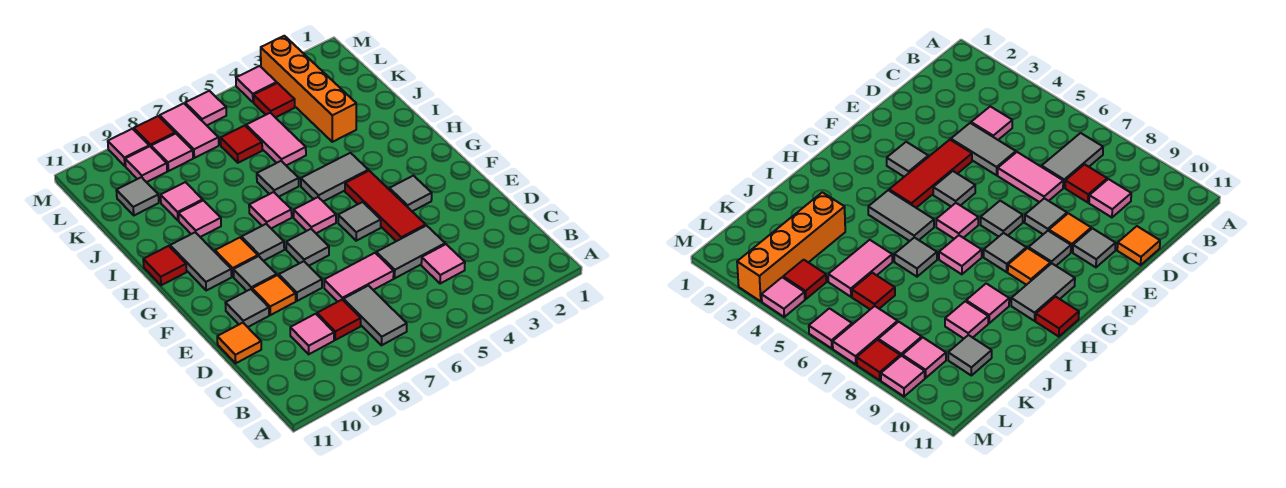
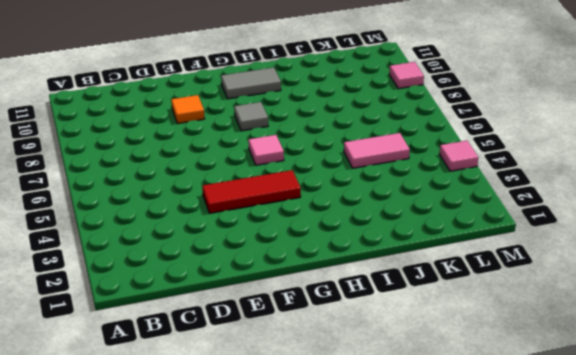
none -> grey 1x2 tile [343,286,407,345]
none -> pink 1x1 tile [421,244,465,284]
none -> red 1x1 tile [317,300,361,340]
none -> pink 1x1 tile [290,314,334,354]

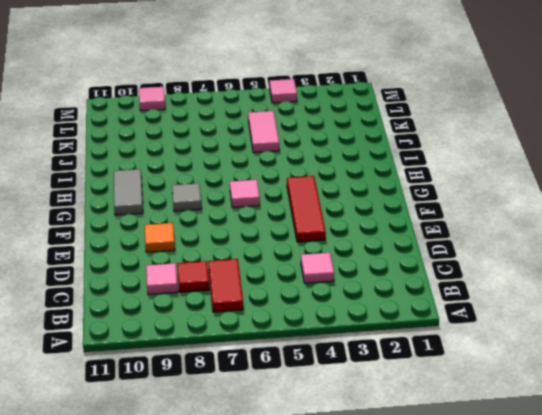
red 1x2 tile [208,259,243,312] -> grey 1x2 tile [343,286,407,345]
none -> grey 1x2 tile [376,226,445,278]
none -> pink 1x2 tile [324,253,394,302]
none -> orange 1x1 tile [217,323,261,363]
none -> grey 1x1 tile [279,261,322,301]

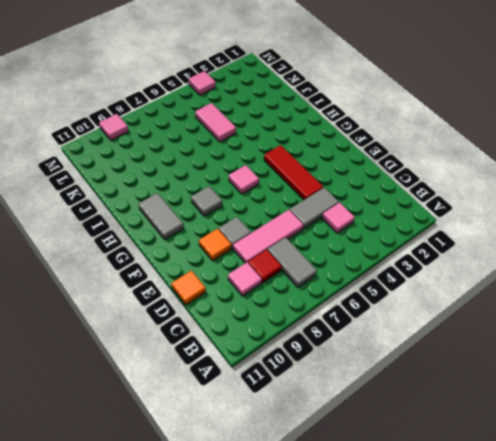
pink 1x3 tile [233,210,303,263] -> pink 1x2 tile [324,253,394,302]
none -> grey 1x1 tile [225,289,269,327]
none -> grey 1x1 tile [389,176,432,211]
none -> grey 1x1 tile [338,202,381,241]
none -> grey 1x1 tile [286,229,329,266]

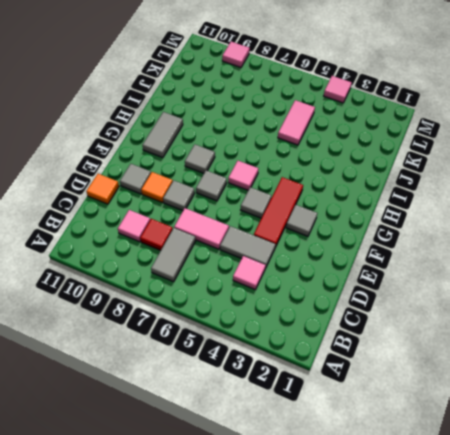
none -> grey 1x1 tile [234,256,277,291]
none -> orange 1x1 tile [215,238,258,277]
none -> grey 1x2 tile [301,153,368,202]
none -> pink 1x1 tile [249,192,292,228]

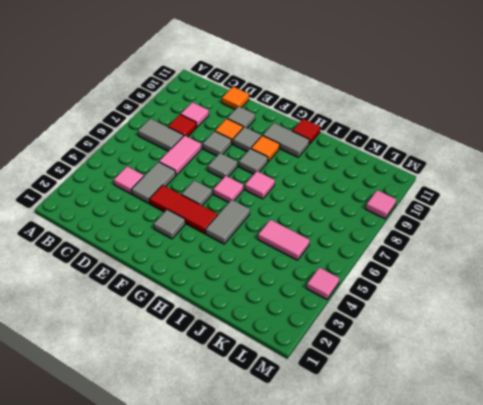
none -> grey 1x1 tile [257,161,299,197]
none -> pink 1x1 tile [179,200,221,237]
none -> orange 1x4 brick [261,36,356,142]
none -> pink 1x1 tile [161,182,203,221]

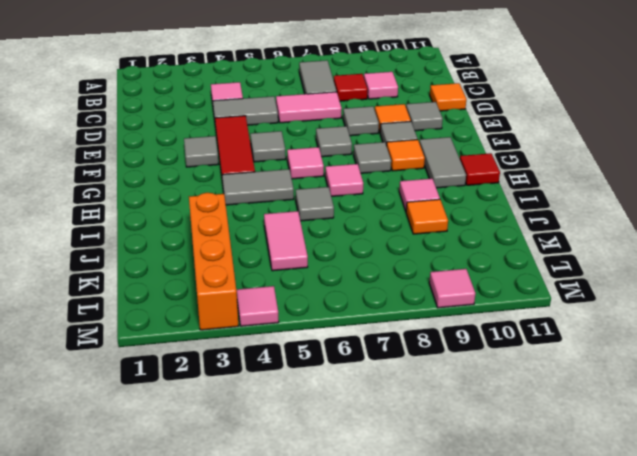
orange 1x1 tile [406,199,448,234] -> pink 1x1 tile [161,182,203,221]
none -> red 1x1 tile [221,126,262,163]
none -> grey 1x1 tile [116,177,159,215]
none -> red 1x1 tile [254,83,295,118]
none -> pink 1x2 tile [160,103,219,158]

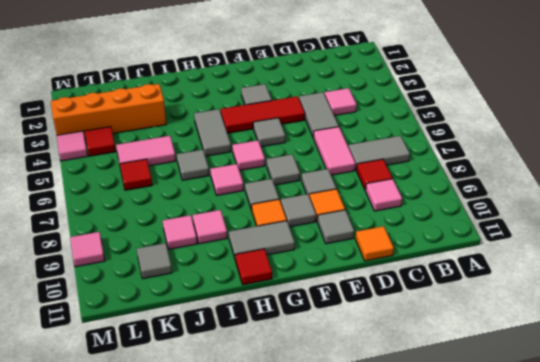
none -> pink 1x2 tile [160,103,219,158]
none -> pink 1x1 tile [151,134,193,171]
none -> pink 1x1 tile [125,146,167,182]
none -> pink 1x1 tile [185,91,226,125]

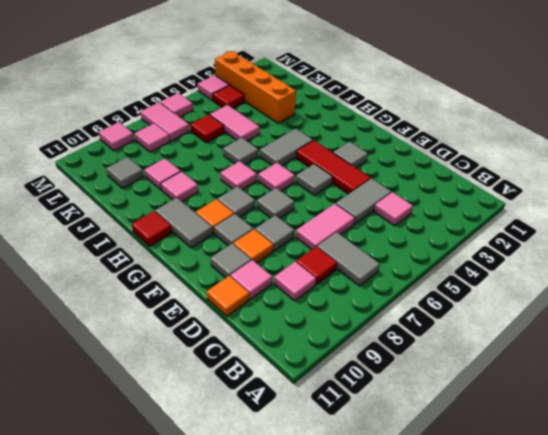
pink 1x1 tile [231,260,272,299] -> pink 1x1 tile moved to [125,146,167,182]
none -> red 1x1 tile [134,116,175,147]

